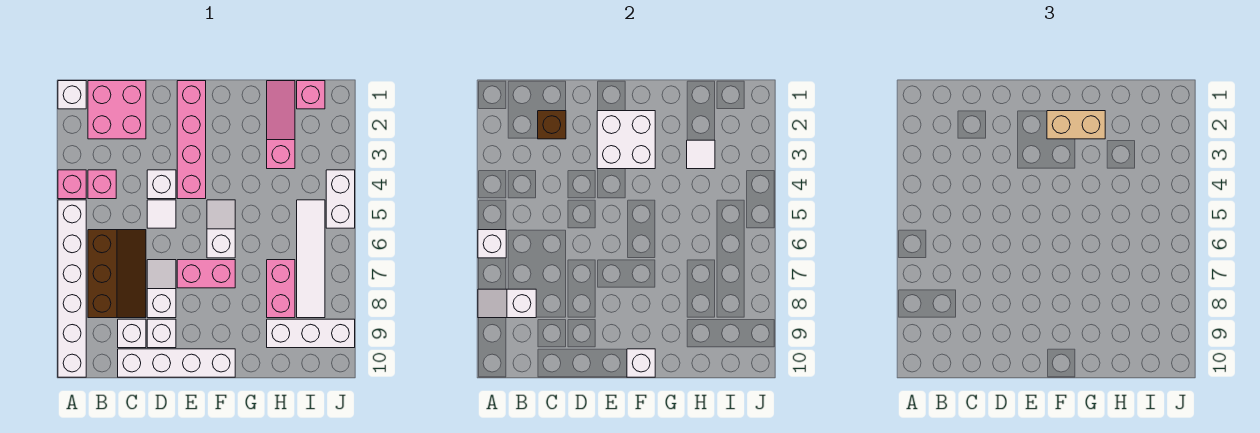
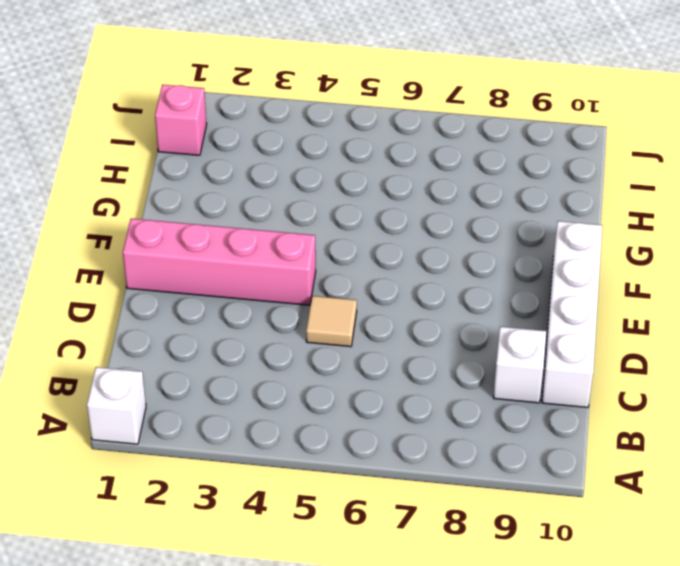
tan 1x1 tile [306,296,357,347] -> white 1x1 tile [147,200,176,228]
none -> pink 1x1 brick [58,170,86,199]
none -> white 1x6 brick [58,200,86,377]
none -> pink 2x2 brick [88,81,146,139]

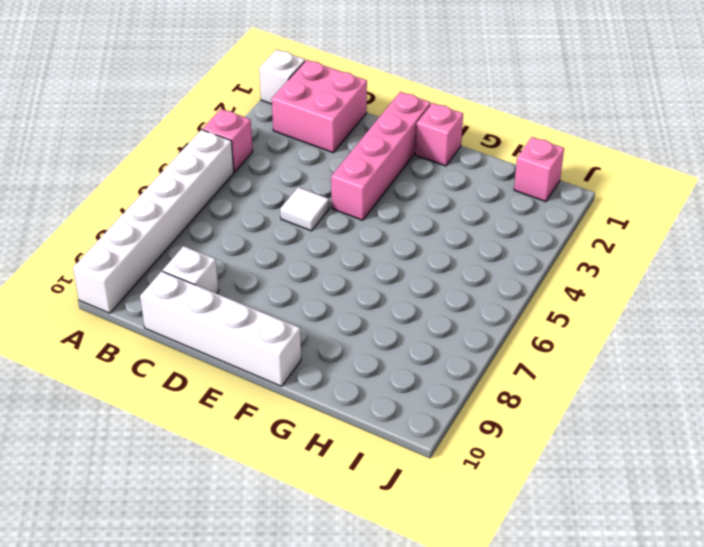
pink 1x1 brick [415,103,463,166] -> pink 1x1 brick moved to [88,170,116,199]
none -> brown 2x3 slope [88,230,146,318]
none -> white 1x1 brick [147,170,176,199]
none -> white 1x2 slope [147,260,176,318]

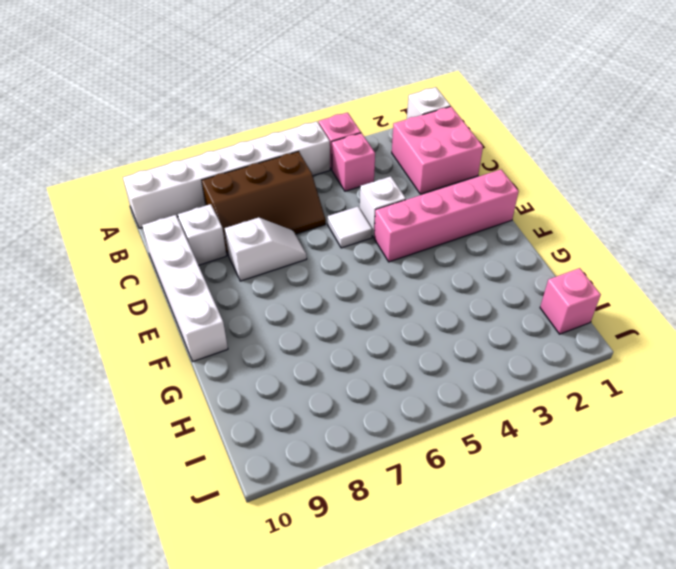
none -> white 1x1 brick [147,319,176,348]
none -> pink 1x2 brick [177,260,235,288]
none -> white 1x2 slope [207,200,235,258]

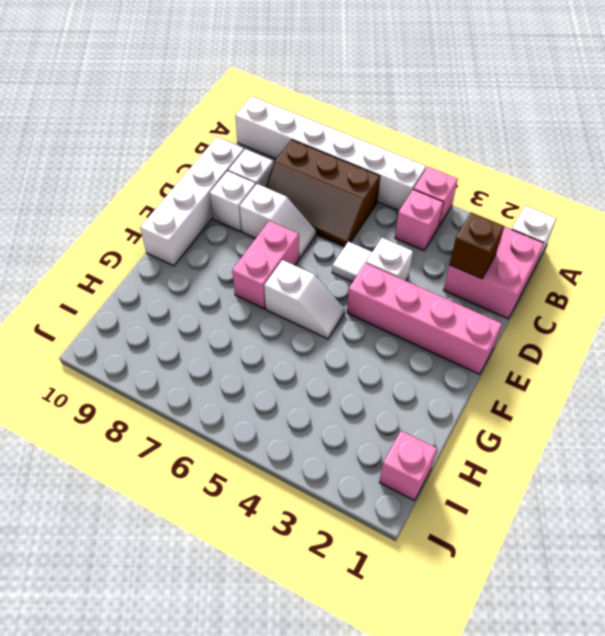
none -> pink 1x3 slope [267,81,295,169]
none -> pink 1x2 brick [267,260,295,318]
none -> white 1x3 brick [267,319,355,348]

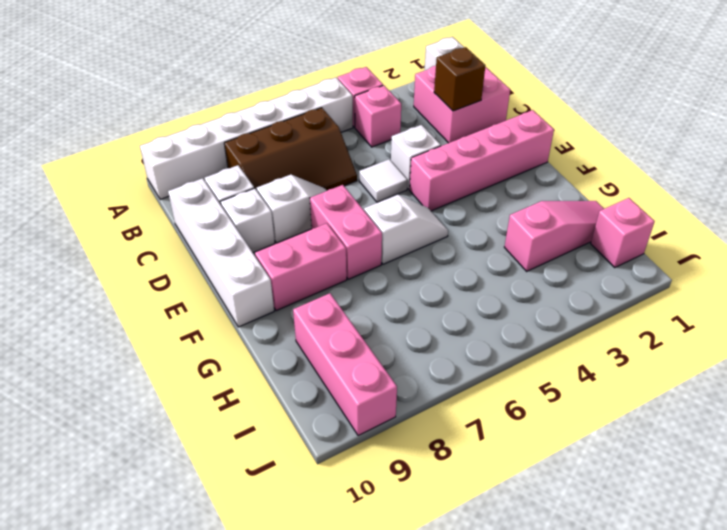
pink 1x2 brick [255,223,347,311] -> pink 1x2 brick moved to [267,260,295,318]
pink 1x3 brick [293,293,397,436] -> white 1x3 brick [267,319,355,348]
none -> white 1x4 tile [297,200,325,318]
none -> white 1x2 brick [326,170,355,228]
none -> white 1x1 brick [478,230,506,258]

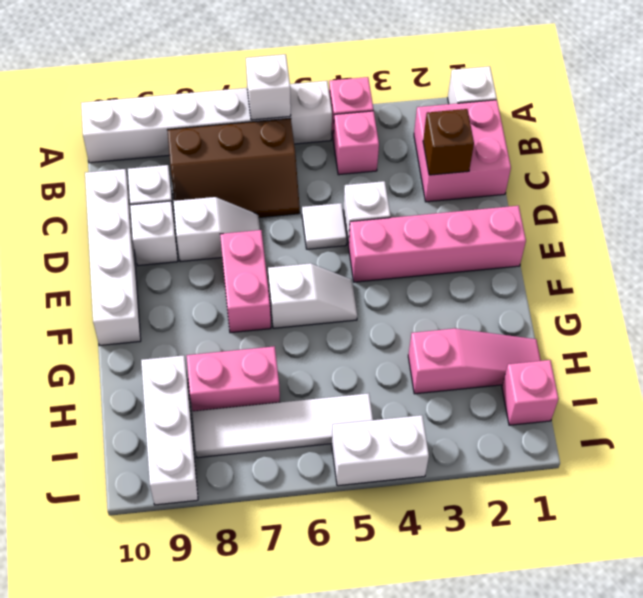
none -> white 1x2 slope [478,289,536,318]
none -> white 2x2 brick [597,111,655,169]
none -> white 1x1 brick [627,349,655,377]

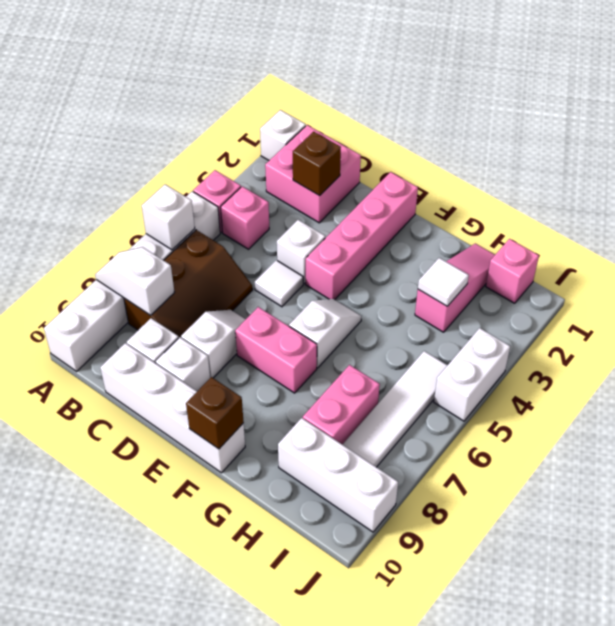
brown 1x1 brick [186,377,244,449] -> white 1x1 brick [627,349,655,377]
none -> white 2x2 brick [597,111,655,169]
none -> tan 1x2 brick [1047,111,1105,139]

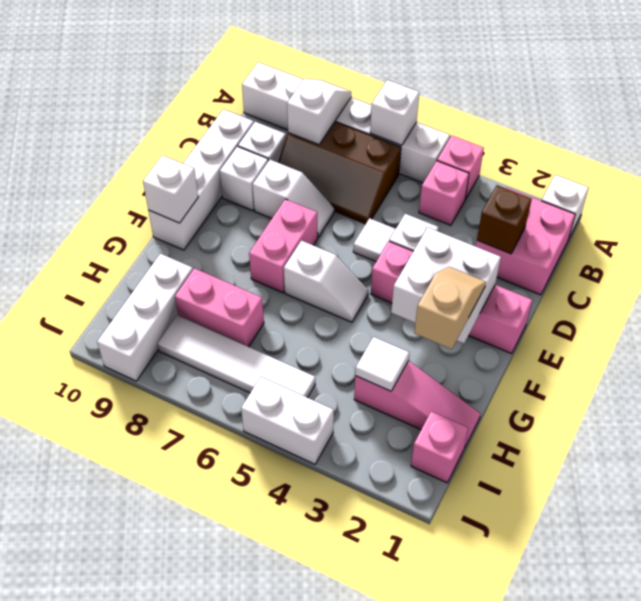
tan 1x2 slope [414,267,486,349] -> tan 1x2 brick [1047,111,1105,139]

